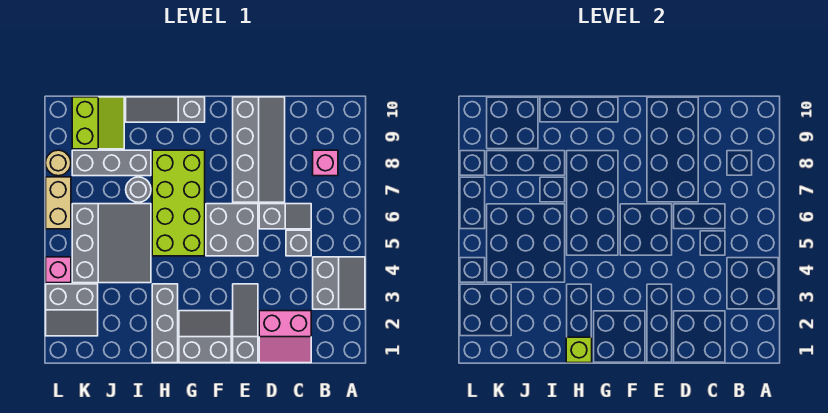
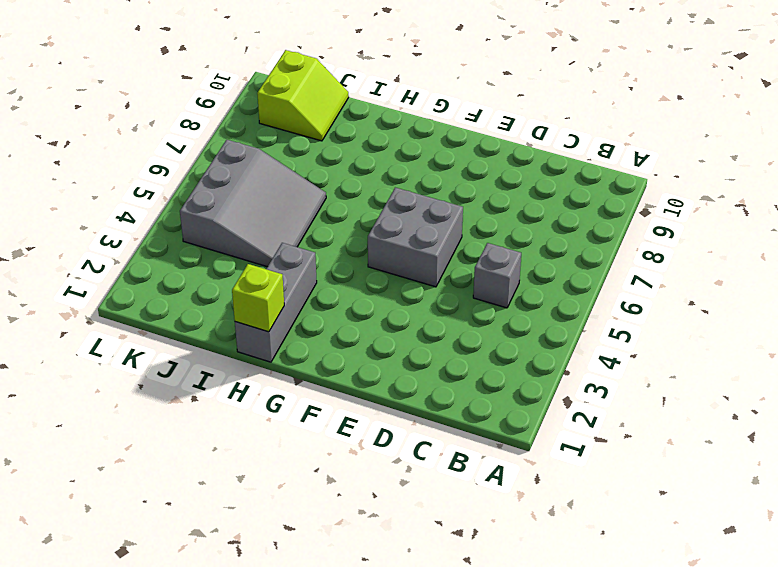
none -> grey 2x2 slope [313,257,365,309]
none -> pink 1x1 brick [313,150,338,176]
none -> pink 2x2 slope [259,311,311,363]

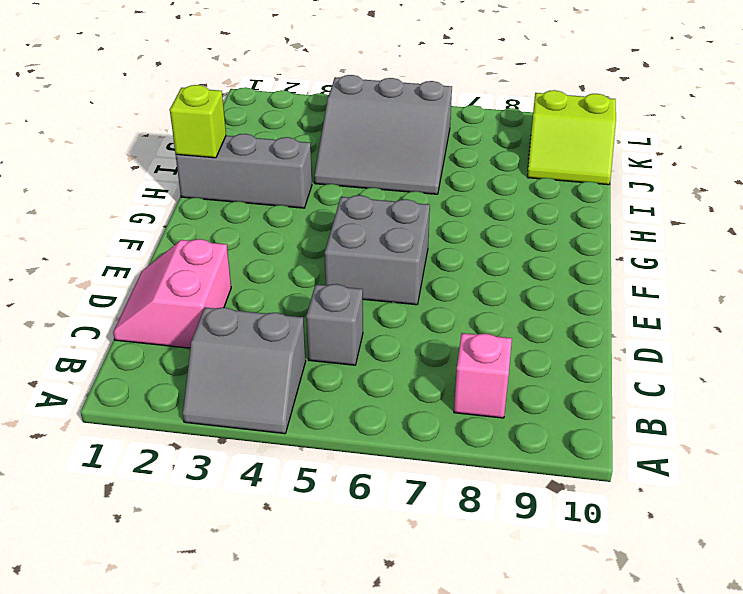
none -> grey 1x2 slope [259,204,311,229]
none -> grey 2x4 slope [233,97,285,202]
none -> grey 1x3 slope [233,284,258,363]

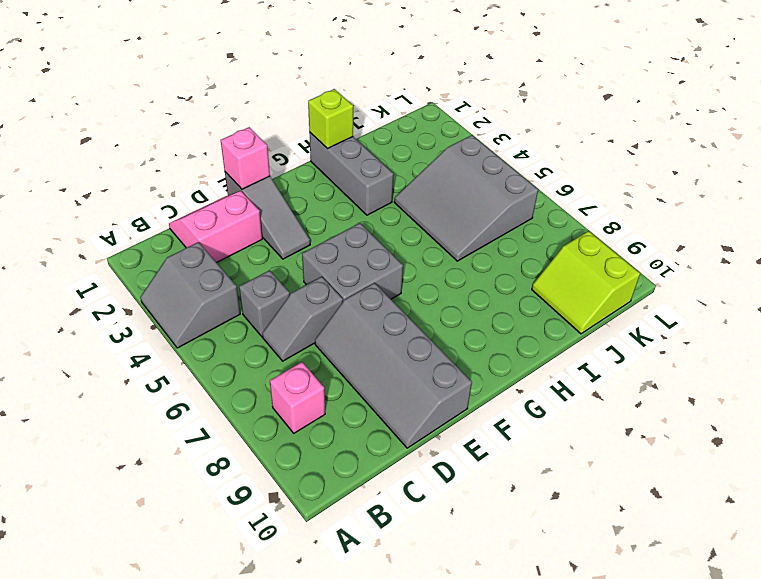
pink 1x1 brick [221,127,270,189] -> pink 1x1 brick moved to [46,257,71,283]
none -> grey 2x2 slope [179,311,231,363]
none -> lime 2x4 brick [152,150,205,256]
none -> grey 1x3 slope [126,97,205,122]

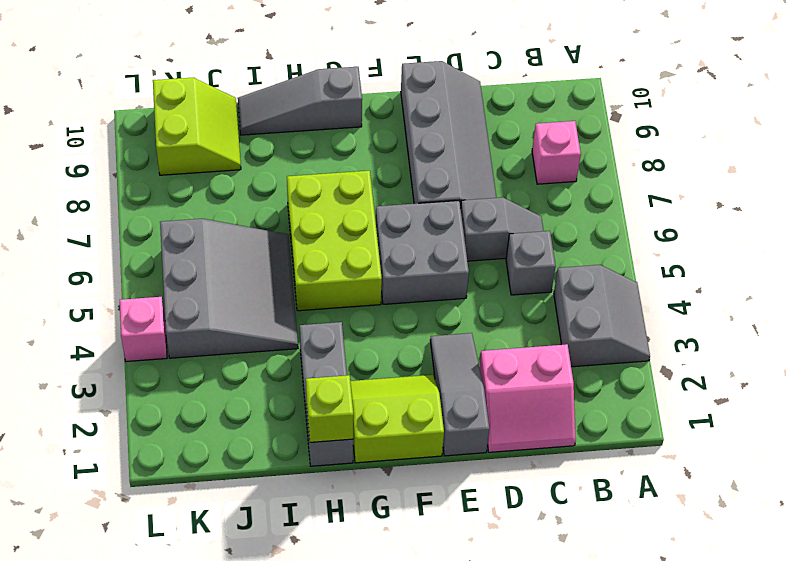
lime 2x2 slope [350,375,444,463] -> grey 2x2 slope [179,311,231,363]
lime 2x3 brick [287,171,382,311] -> lime 2x4 brick [152,150,205,256]
none -> grey 1x1 round brick [126,177,151,202]
none -> grey 1x3 brick [72,150,151,176]
none -> grey 2x2 slope [46,284,98,336]

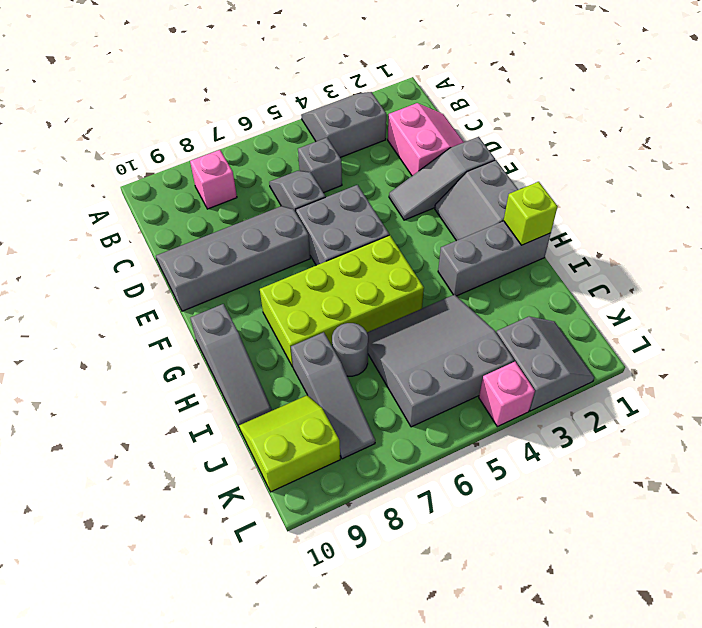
grey 1x3 slope [291,332,375,459] -> grey 1x3 brick [72,150,151,176]
none -> tan 1x2 brick [46,177,71,229]
none -> tan 1x1 round brick [46,150,71,176]

